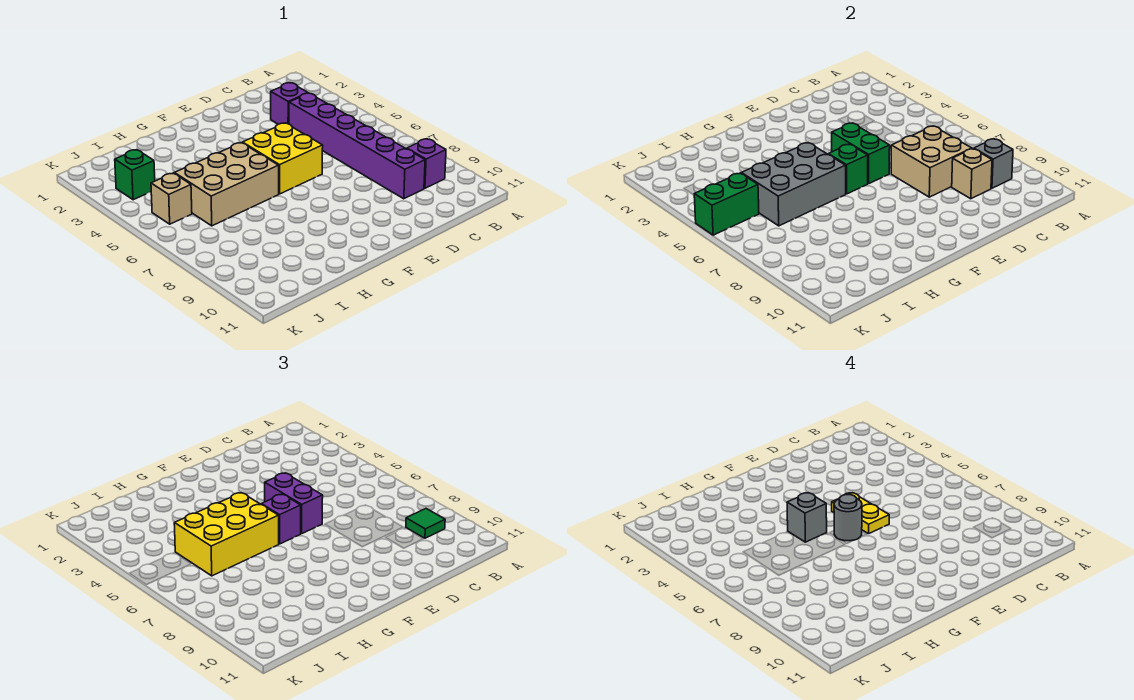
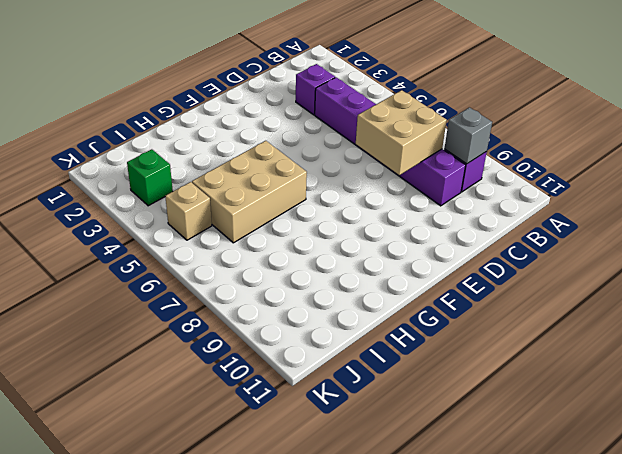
none -> yellow 2x2 brick [243,123,323,194]
none -> tan 1x1 brick [951,149,992,199]
none -> green 1x2 brick [832,123,890,184]

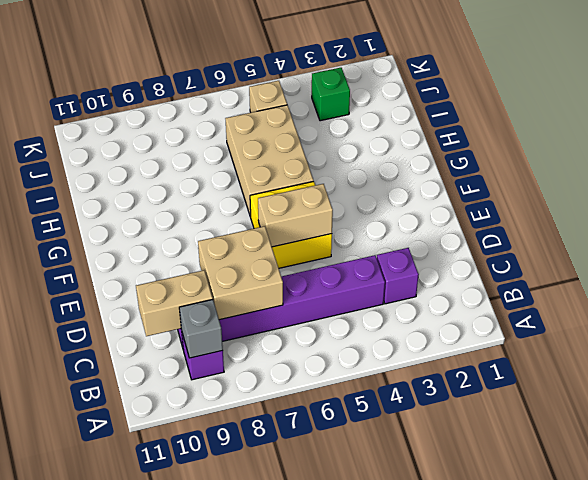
tan 1x2 brick [136,270,213,336] -> tan 1x1 brick [951,149,992,199]
tan 1x2 brick [258,184,333,247] -> green 1x2 brick [832,123,890,184]
none -> green 1x1 brick [828,144,868,194]
none -> grey 2x3 brick [741,143,846,226]
none -> green 1x2 brick [694,173,759,235]

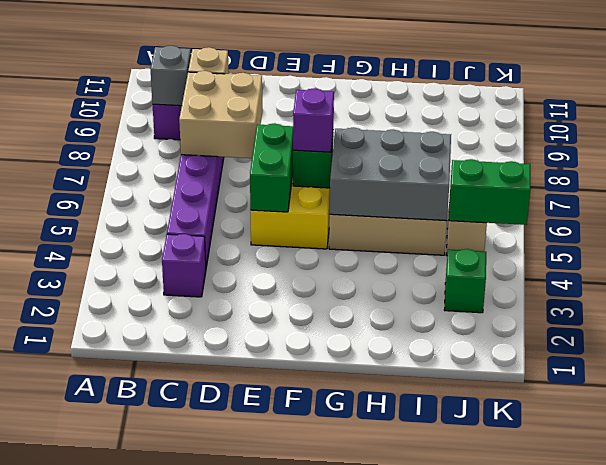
none -> green 1x1 tile [406,509,445,538]
none -> purple 1x2 brick [265,473,323,534]
none -> yellow 2x3 brick [174,493,279,576]

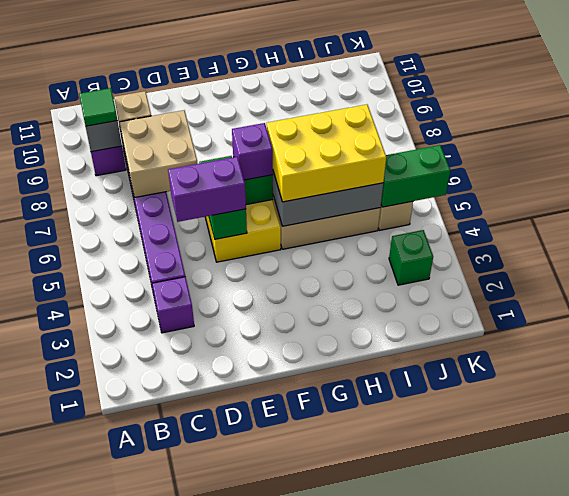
purple 1x2 brick [168,157,246,222] -> purple 1x2 brick turned to [265,473,323,534]
none -> yellow 1x2 plate [832,493,889,534]
none -> grey 1x1 round brick [834,495,862,541]
none -> grey 1x1 brick [787,493,827,542]

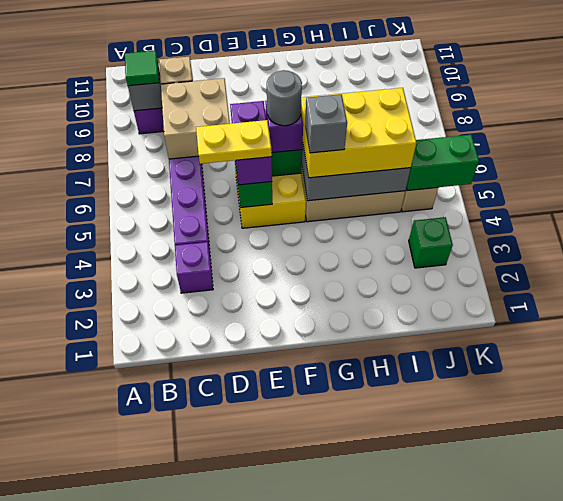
yellow 1x2 plate [196,120,272,164] -> yellow 1x2 plate turned to [832,493,889,534]

